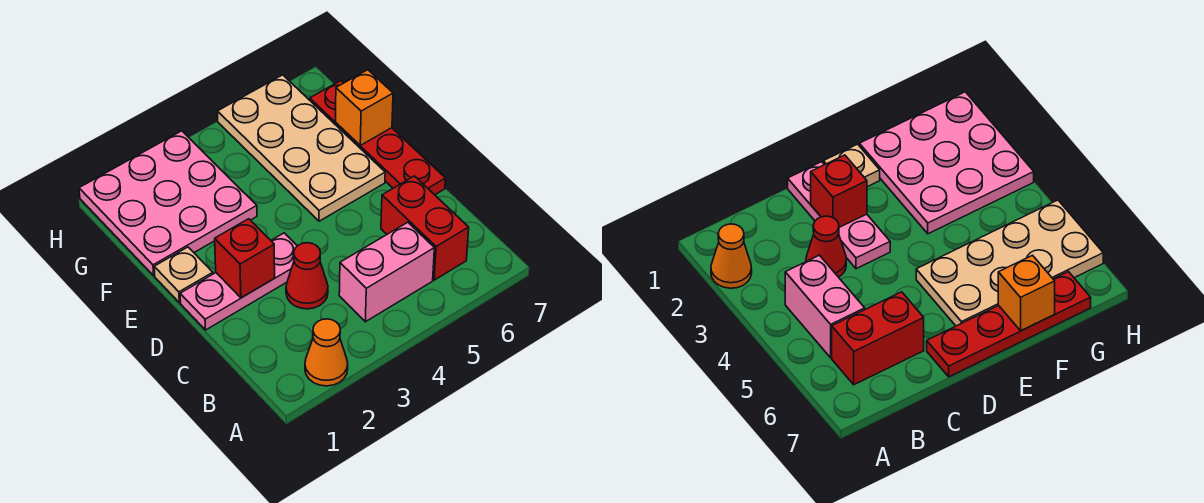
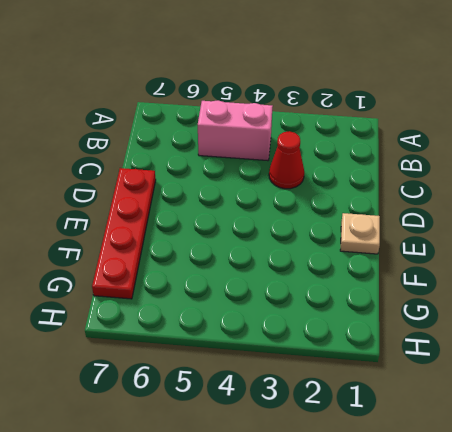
none -> orange 1x1 cone [305,319,348,386]
none -> red 1x2 brick [381,176,469,280]

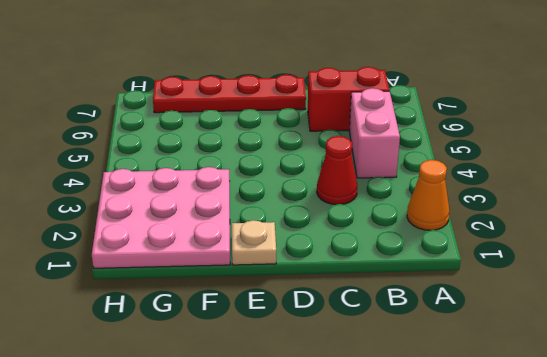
none -> pink 1x3 plate [180,233,297,330]
none -> tan 2x4 plate [217,75,385,221]

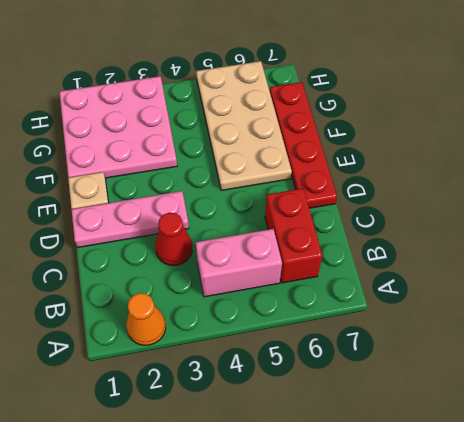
none -> red 1x1 brick [215,219,275,298]
none -> orange 1x1 brick [335,70,393,145]

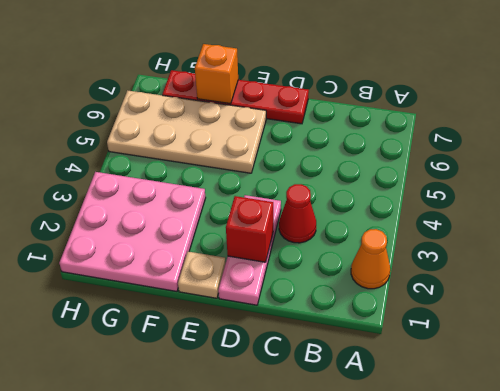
none -> pink 1x2 brick [339,222,434,322]
none -> red 1x2 brick [381,176,469,280]

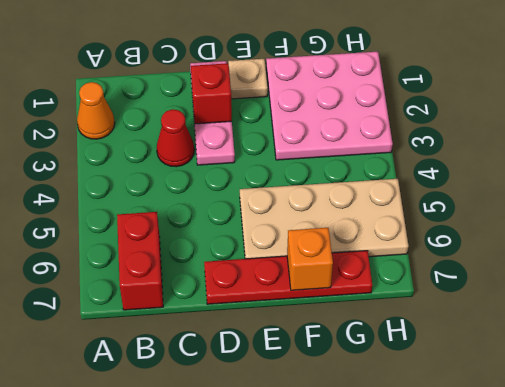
red 1x2 brick [117,212,163,310] -> red 1x2 brick turned to [381,176,469,280]
none -> pink 1x2 brick [339,222,434,322]

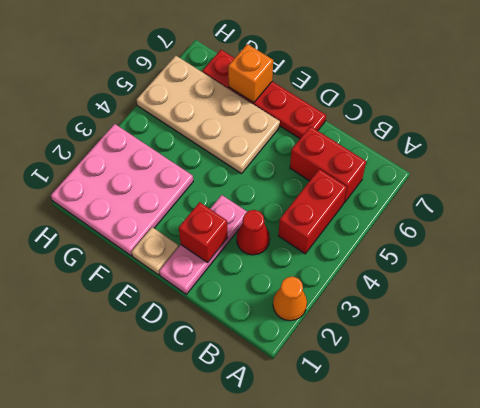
red 1x2 brick [278,169,347,254] -> pink 1x2 brick [339,222,434,322]

